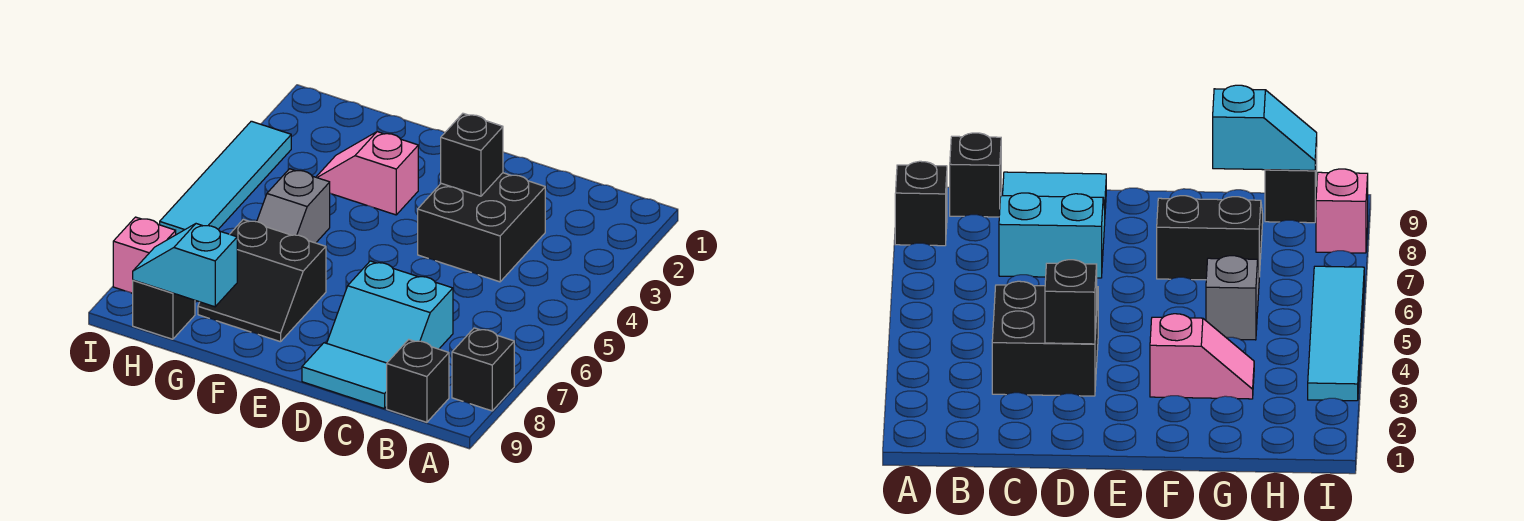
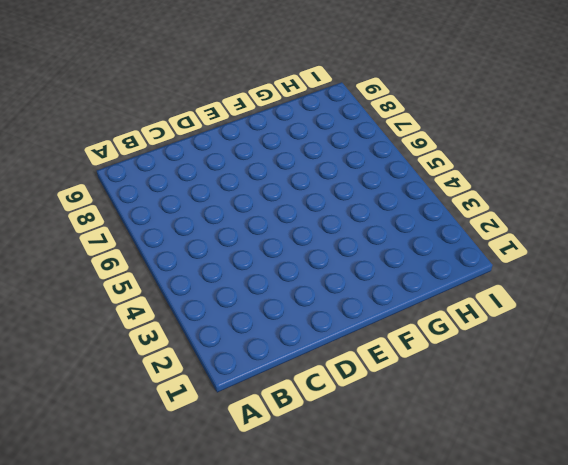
none -> black 1x1 brick [452,328,514,411]
none -> black 1x1 brick [387,340,449,422]
none -> black 2x2 brick [418,173,545,282]

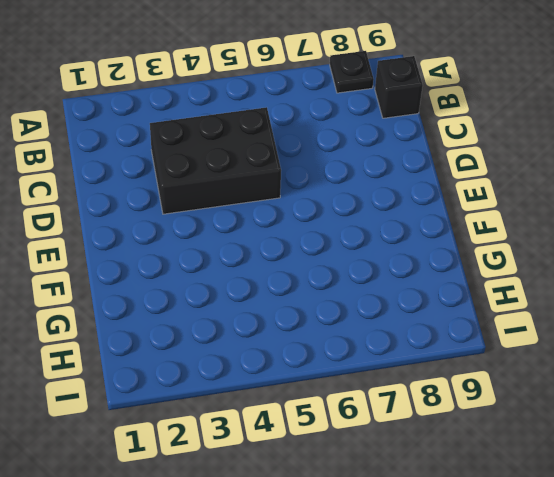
black 1x1 plate [330,51,374,93] -> black 1x1 brick [452,328,514,411]
black 2x3 brick [150,107,281,214] -> black 2x2 brick [418,173,545,282]
none -> cyan 2x2 slope [327,261,453,363]
none -> cyan 1x2 tile [302,343,387,409]
none -> pink 1x2 slope [316,132,418,215]

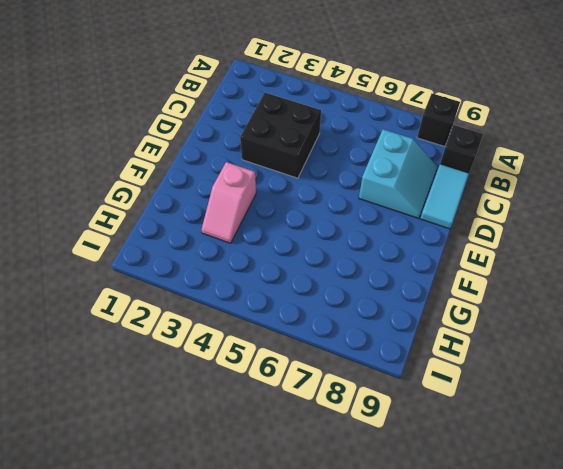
none -> black 2x2 slope [198,219,326,342]
none -> grey 1x2 slope [257,169,330,243]
none -> black 1x1 brick [133,280,195,339]

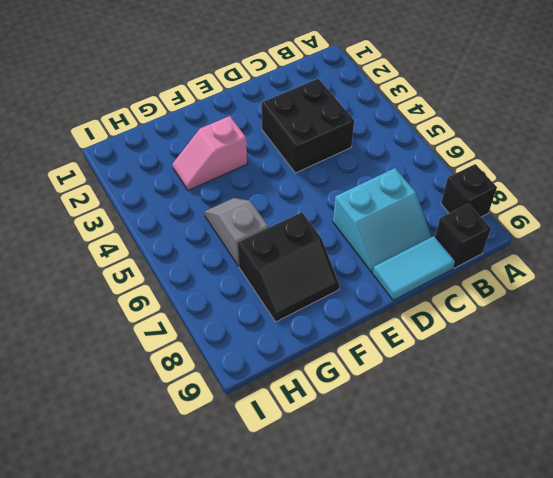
grey 1x2 slope [204,198,268,266] -> grey 1x2 slope turned to [257,169,330,243]
none -> black 1x1 brick [133,280,195,339]
none -> cyan 1x4 tile [160,121,291,235]
none -> pink 1x1 brick [113,217,176,293]

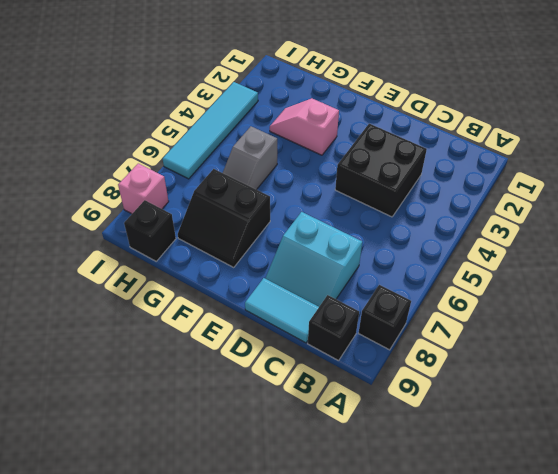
none -> black 1x1 brick [441,113,503,196]
none -> cyan 1x2 slope [133,224,237,307]

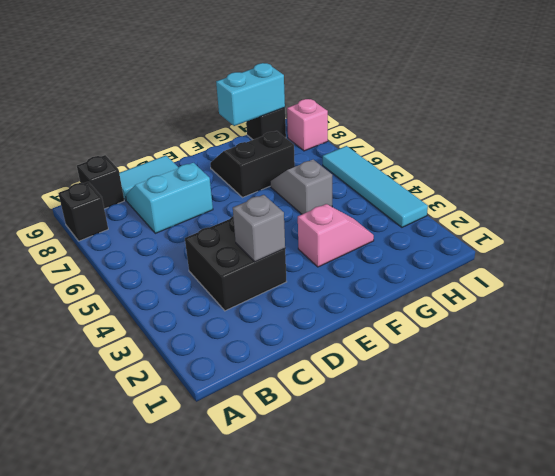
grey 1x1 brick [233,195,285,262] -> black 1x1 brick [441,113,503,196]
cyan 1x2 brick [216,63,285,126] -> cyan 1x2 slope [133,224,237,307]

